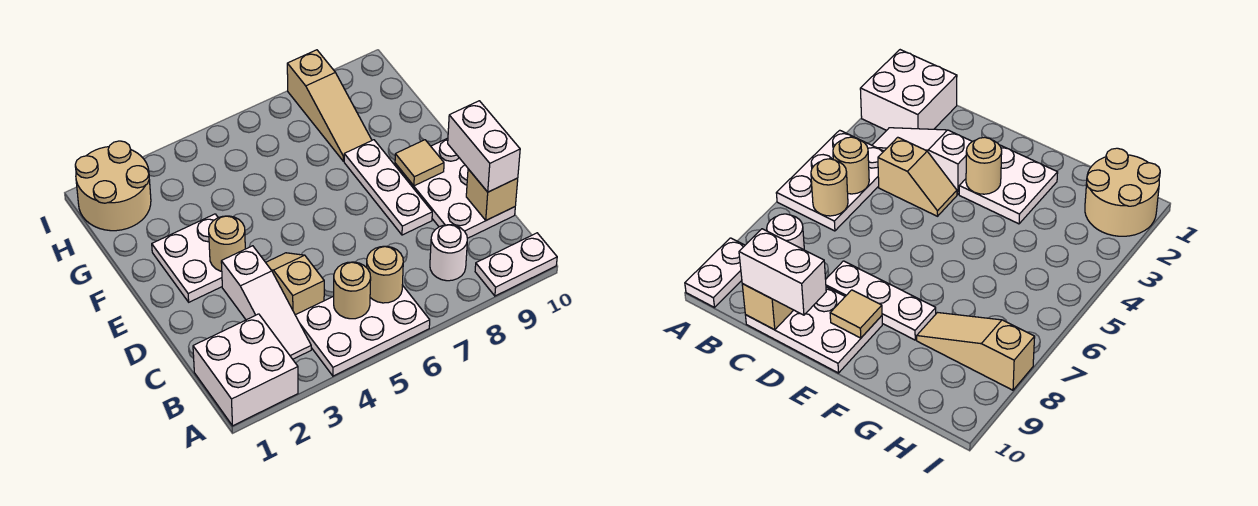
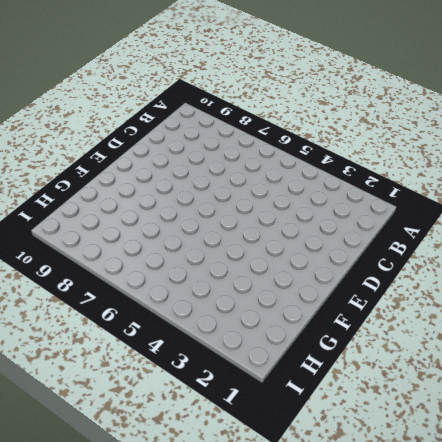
none -> white 2x2 brick [193,314,298,426]
none -> white 2x3 plate [295,285,430,376]
none -> white 1x2 plate [475,233,557,296]

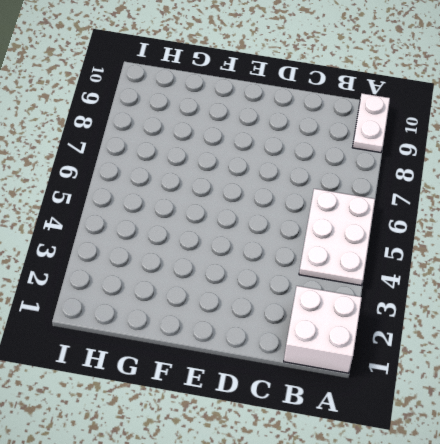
none -> white 1x3 slope [221,246,311,359]
none -> white 1x1 round brick [430,225,467,281]
none -> tan 1x2 slope [266,253,324,315]

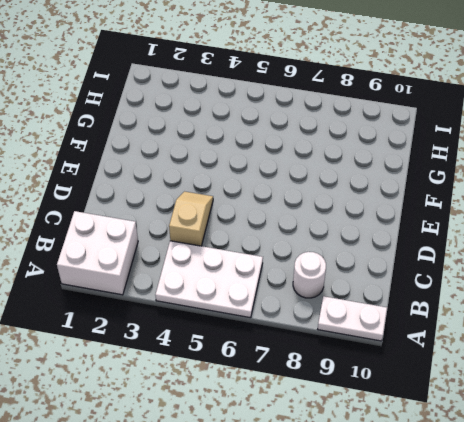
none -> white 1x3 slope [221,246,311,359]
none -> white 2x3 plate [395,138,515,238]
none -> white 1x3 plate [344,140,432,235]

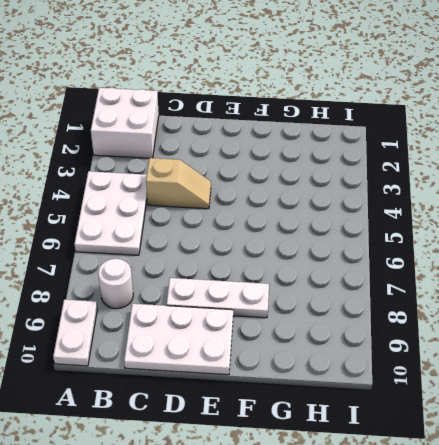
none -> white 1x3 slope [221,246,311,359]
none -> white 2x2 plate [152,214,222,302]
none -> tan 1x3 slope [287,50,372,161]

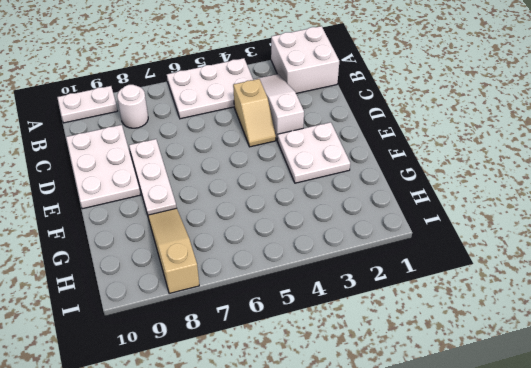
none -> tan 2x2 round brick [75,141,151,231]
none -> tan 1x1 round brick [334,262,371,319]
none -> tan 1x1 round brick [367,246,403,303]

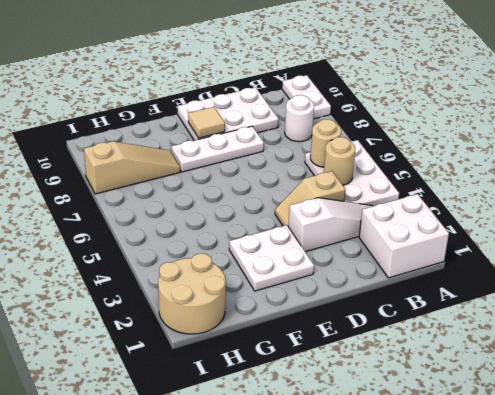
none -> tan 1x1 brick [466,169,518,220]
none -> tan 1x1 round brick [209,216,245,271]
none -> white 1x2 brick [448,101,520,192]

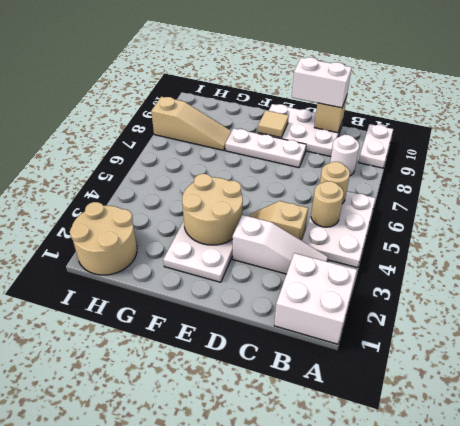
tan 2x2 round brick [182,174,243,245] -> tan 1x1 round brick [209,216,245,271]

